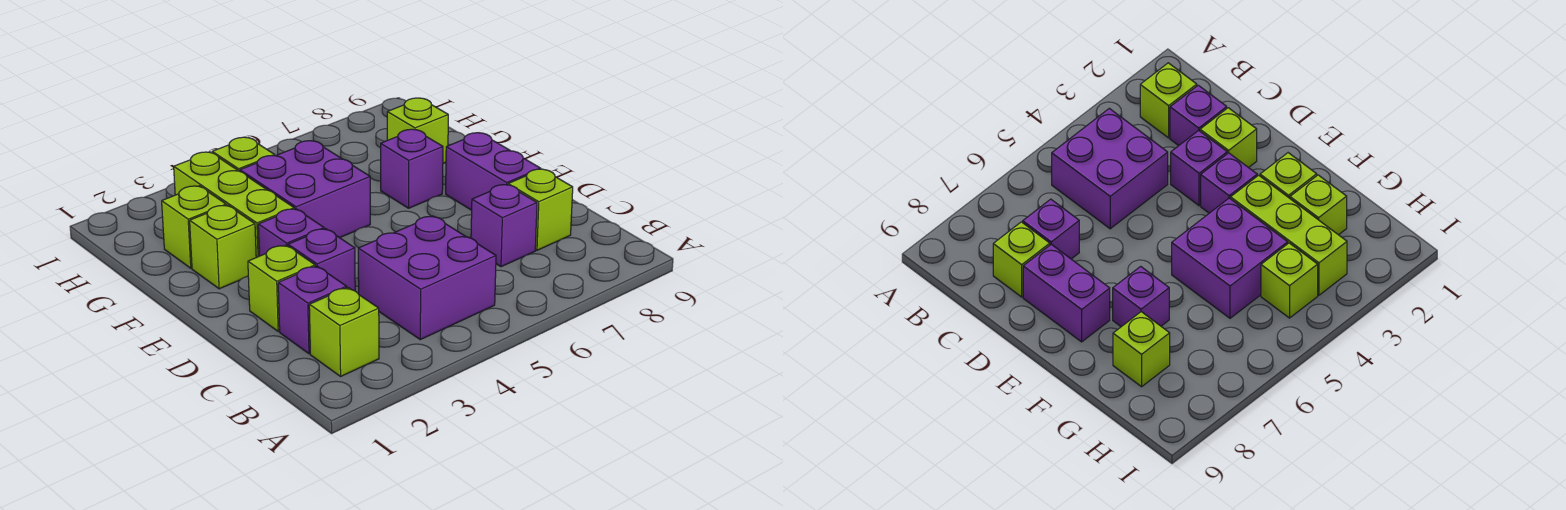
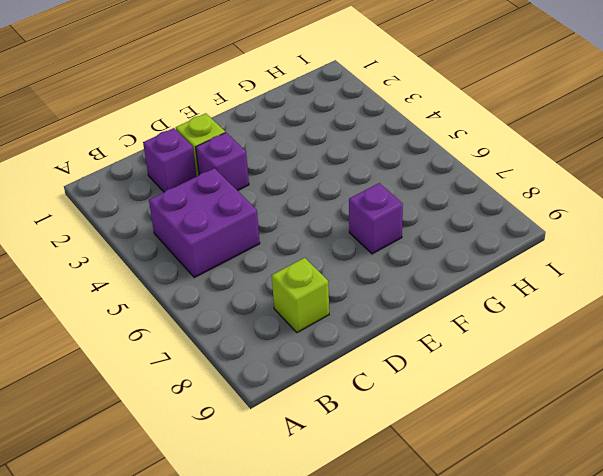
none -> lime 1x1 brick [309,288,379,376]
none -> purple 1x1 brick [471,184,537,267]
none -> purple 1x2 brick [446,133,541,210]

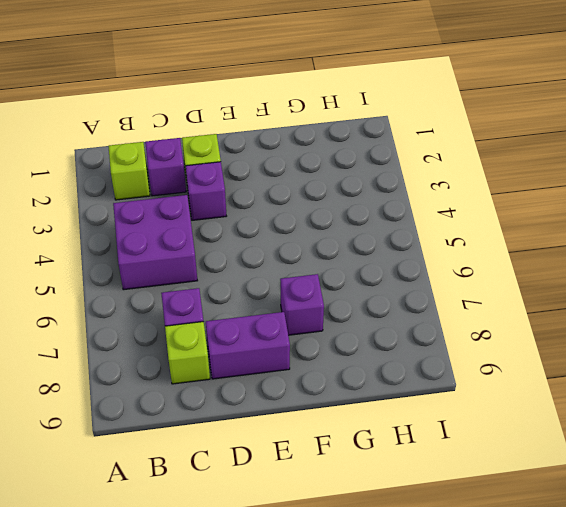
none -> purple 1x1 brick [258,209,324,256]
none -> lime 1x1 brick [190,205,256,289]
none -> lime 1x3 brick [174,152,294,257]

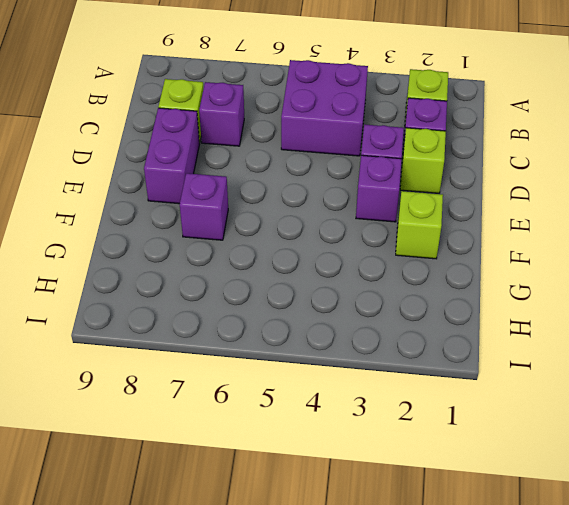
none -> lime 1x3 brick [174,152,294,257]
none -> purple 2x2 brick [240,141,370,238]
none -> lime 1x1 brick [162,186,226,268]

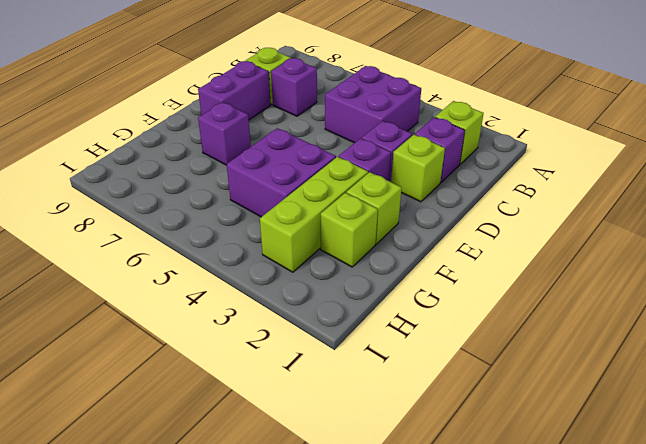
none -> lime 1x1 brick [387,98,448,163]
none -> lime 1x1 brick [212,137,275,171]

